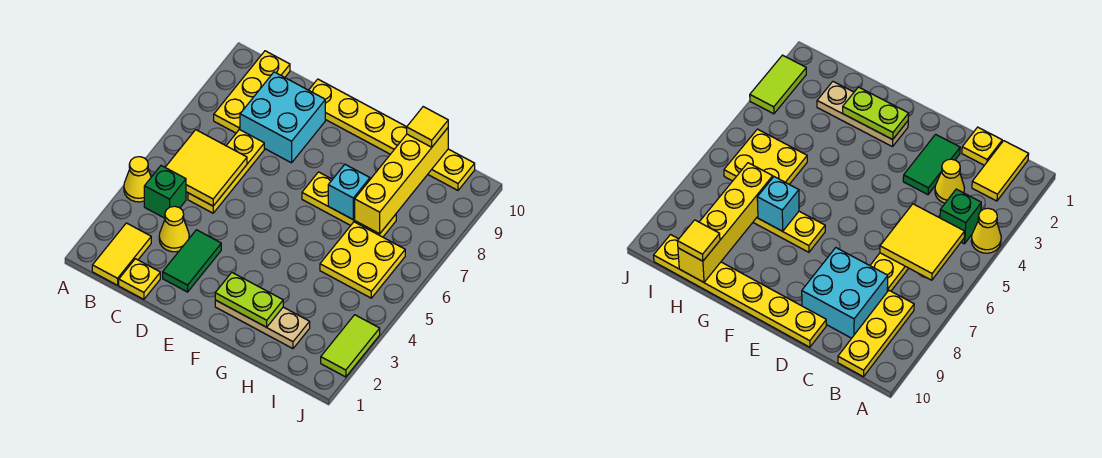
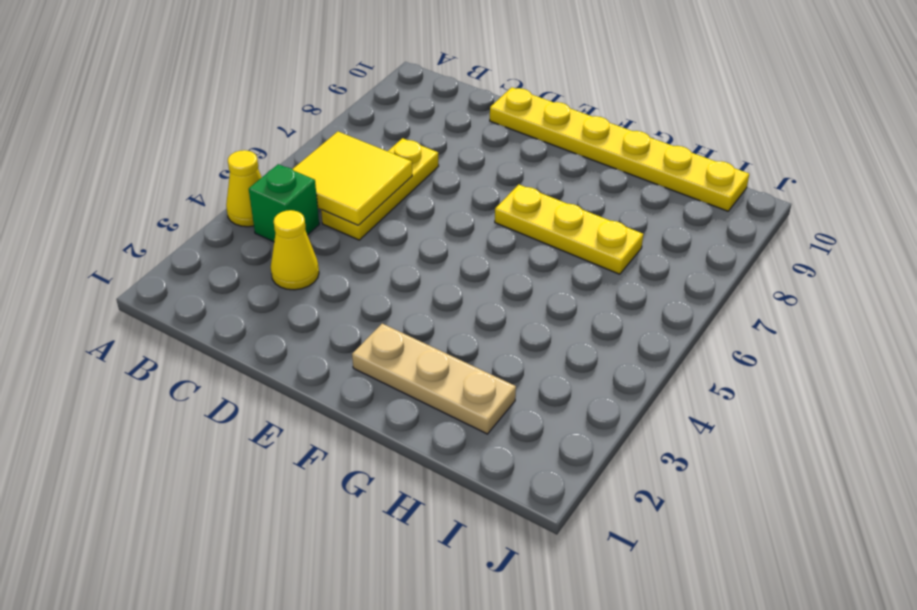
none -> yellow 1x2 tile [92,223,151,285]
none -> yellow 1x3 plate [214,51,290,133]
none -> yellow 1x1 plate [119,259,160,299]

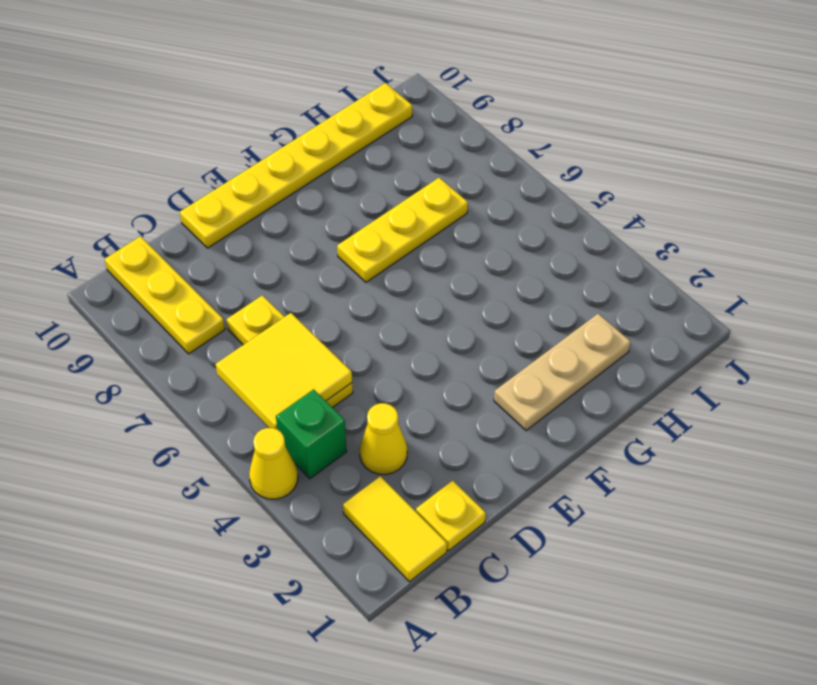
none -> cyan 2x2 brick [240,72,325,163]
none -> green 1x2 tile [163,230,221,292]
none -> yellow 2x2 plate [320,222,405,298]

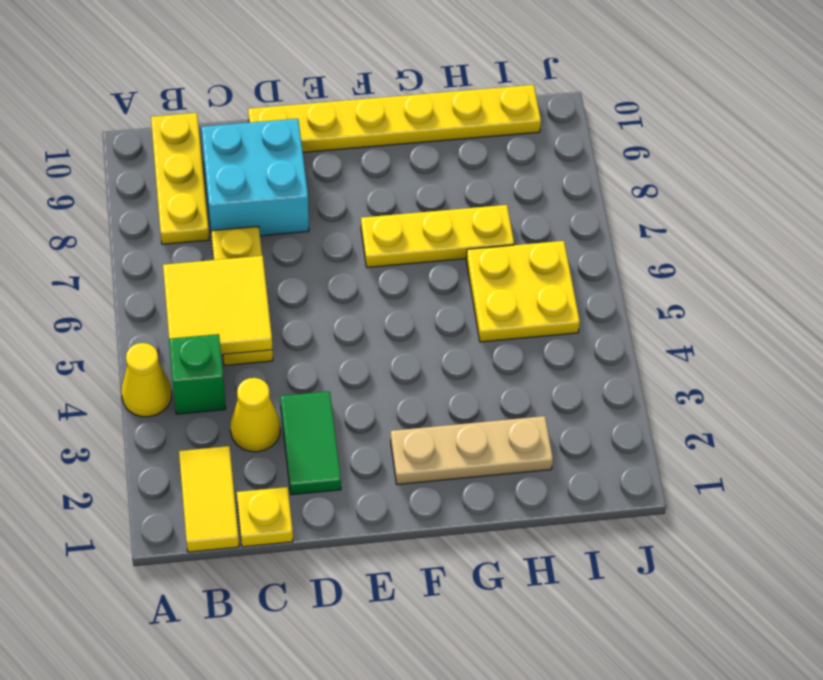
none -> lime 1x2 tile [321,315,380,377]
none -> lime 1x2 plate [215,273,283,327]
none -> cyan 1x1 brick [328,165,370,219]

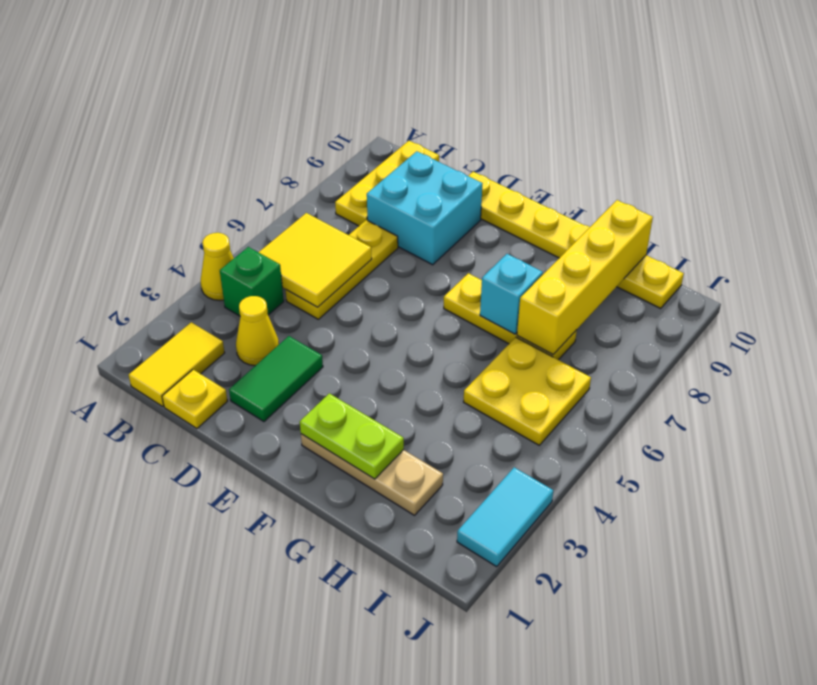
cyan 1x2 tile [457,467,553,567] -> lime 1x2 tile [321,315,380,377]
none -> yellow 1x1 tile [407,107,448,147]

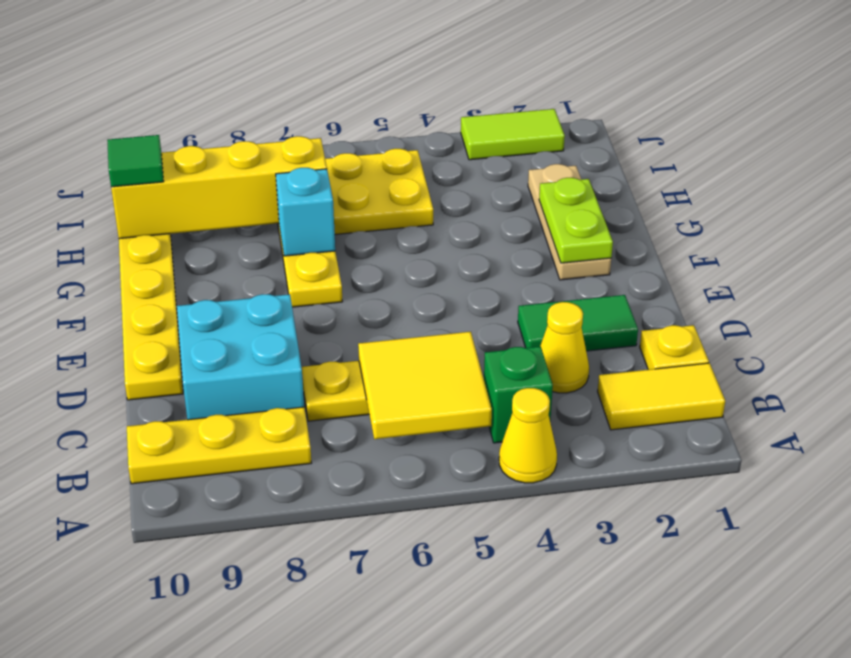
green 1x1 tile [107,135,164,187] -> yellow 1x1 tile [407,107,448,147]

